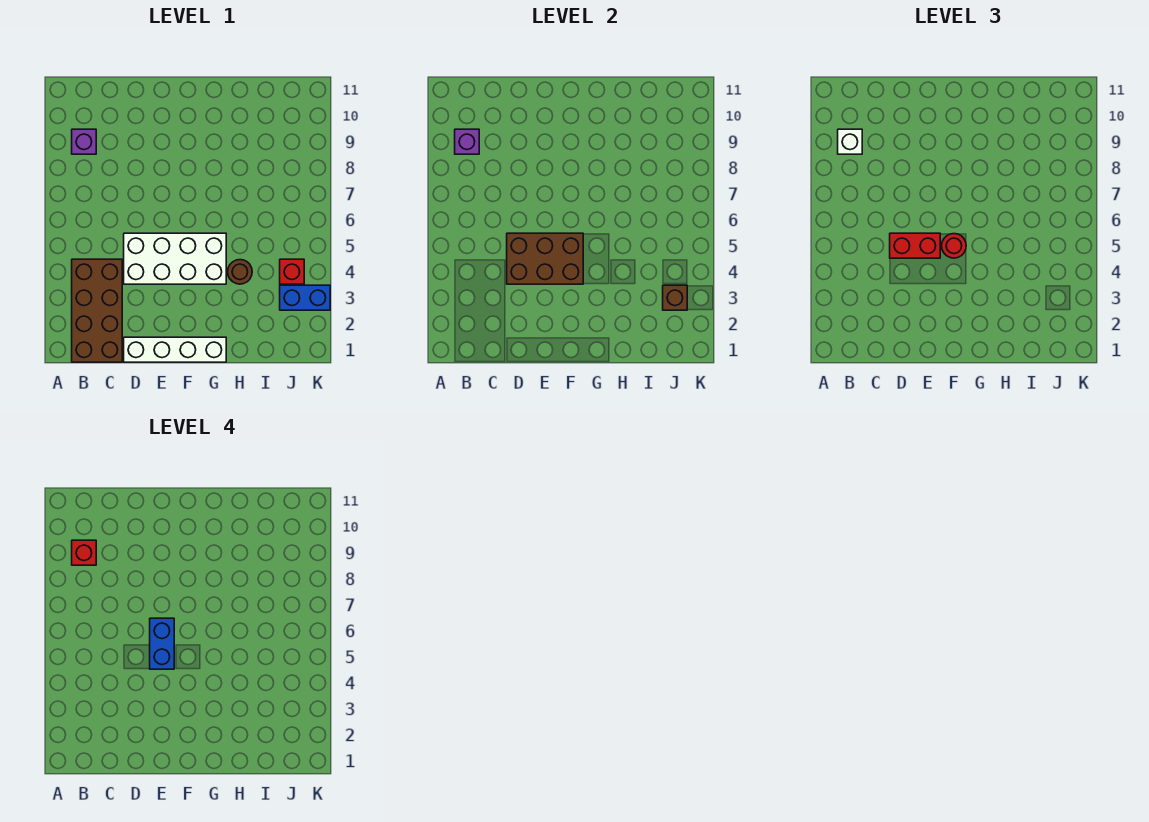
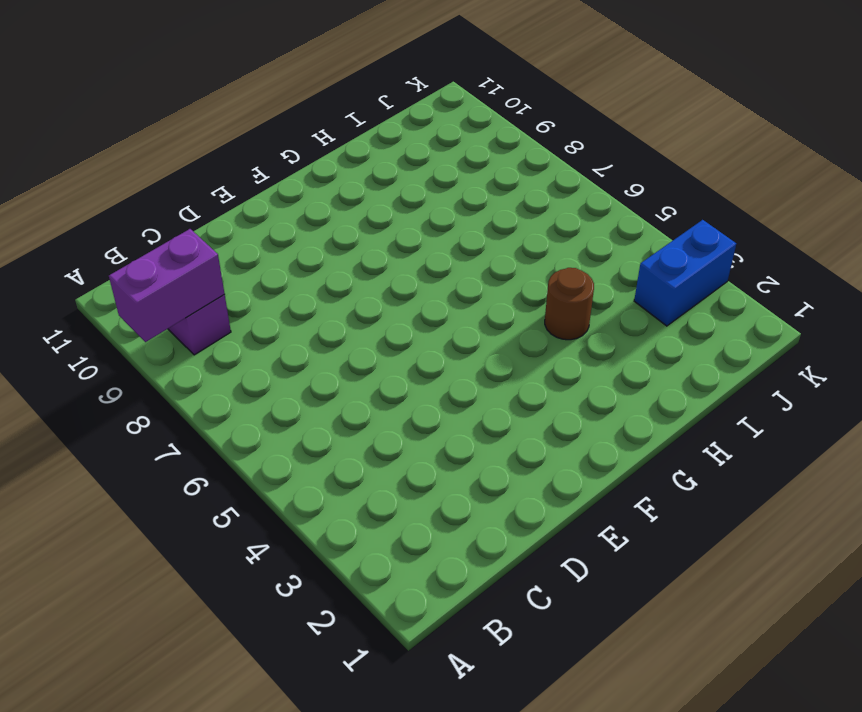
purple 1x2 brick [109,229,225,342] -> purple 1x1 brick [455,129,479,154]
none -> brown 2x4 brick [72,259,122,362]
none -> white 1x4 brick [124,337,226,362]
none -> white 2x4 brick [124,233,226,284]

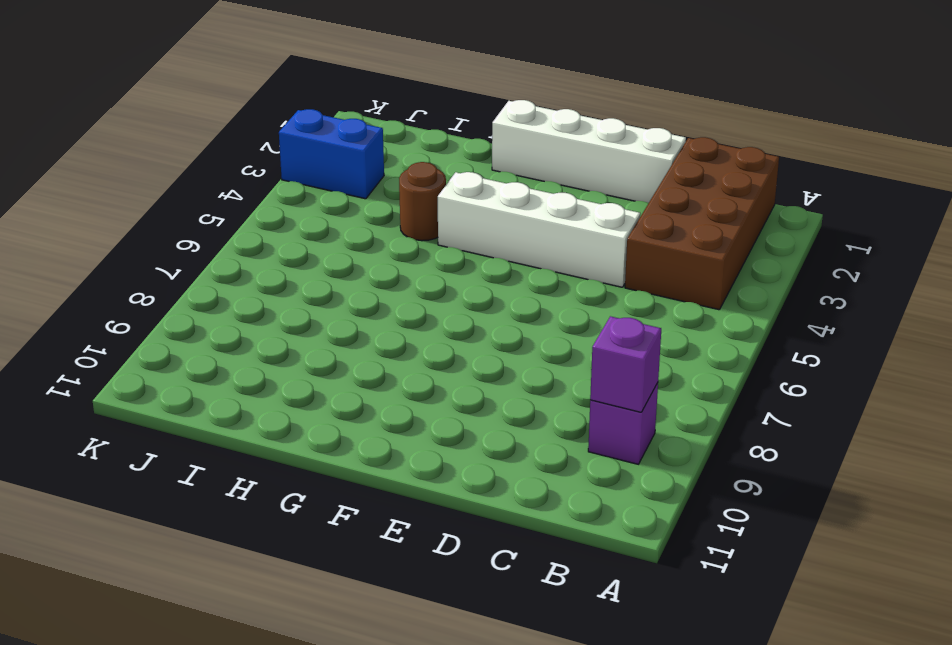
white 1x4 brick [438,172,640,287] -> white 2x4 brick [124,233,226,284]
none -> red 1x1 brick [280,259,304,284]
none -> brown 2x3 brick [507,233,583,284]
none -> brown 1x1 brick [663,285,687,310]

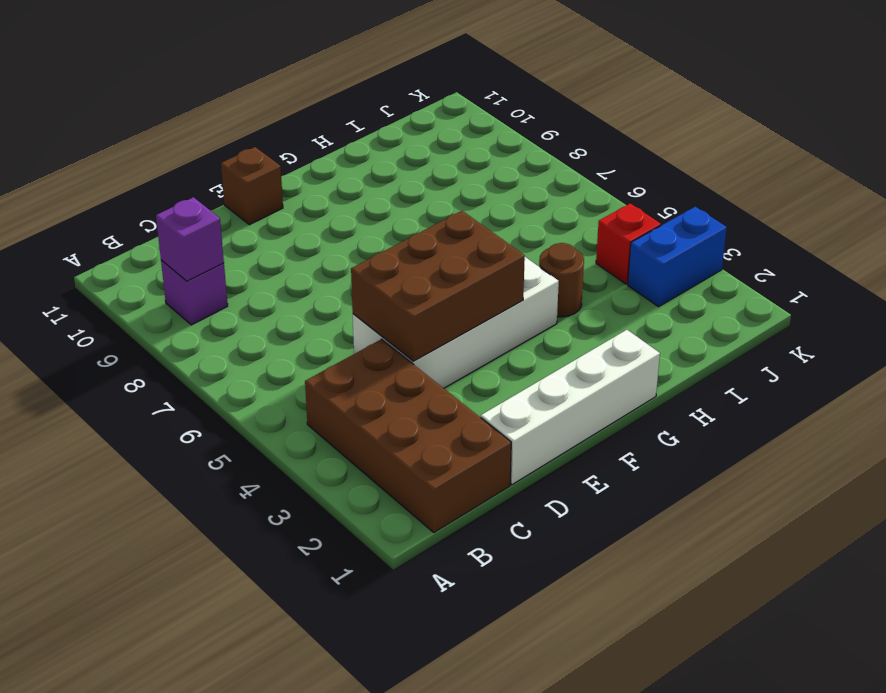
brown 1x1 brick [221,147,283,225] -> brown 1x1 brick moved to [663,285,687,310]
none -> white 1x1 brick [838,129,862,154]
none -> red 1x2 brick [890,233,940,258]
none -> red 1x1 round brick [942,234,966,258]

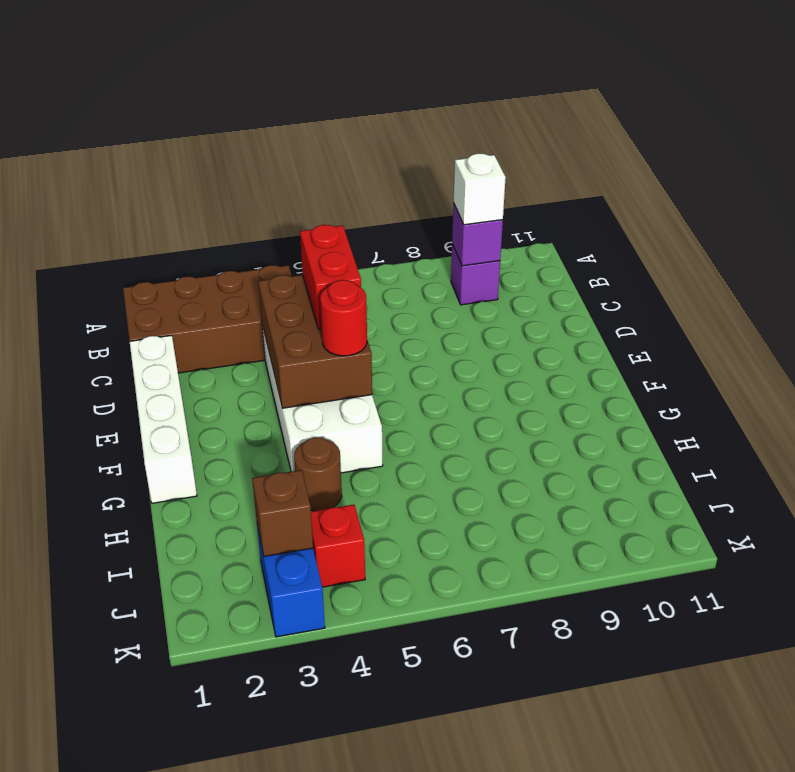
none -> red 1x1 brick [72,540,96,565]
none -> blue 1x2 brick [150,618,174,669]

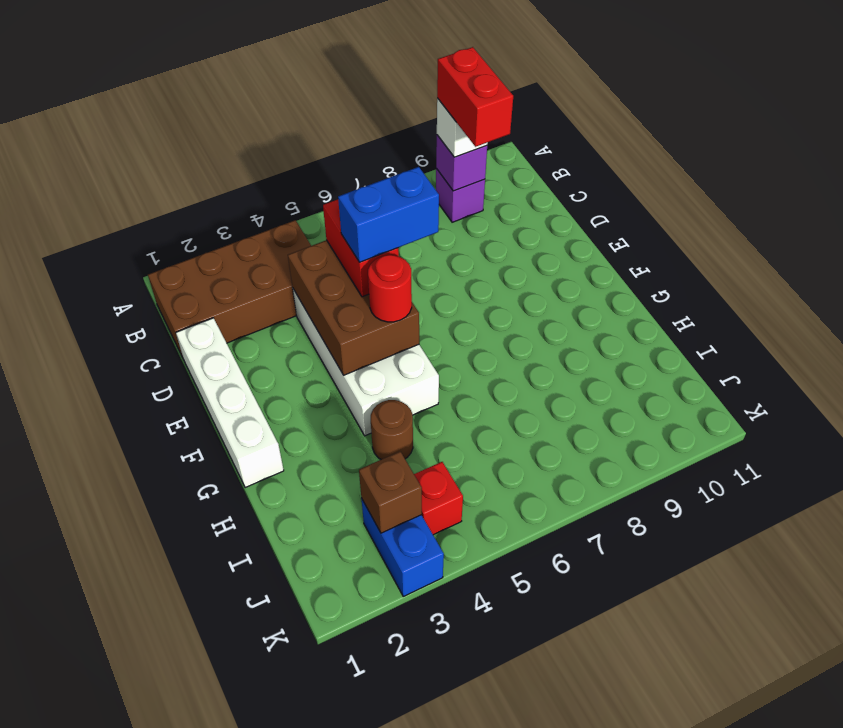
red 1x2 brick [437,47,513,147] -> red 1x1 brick [72,540,96,565]

